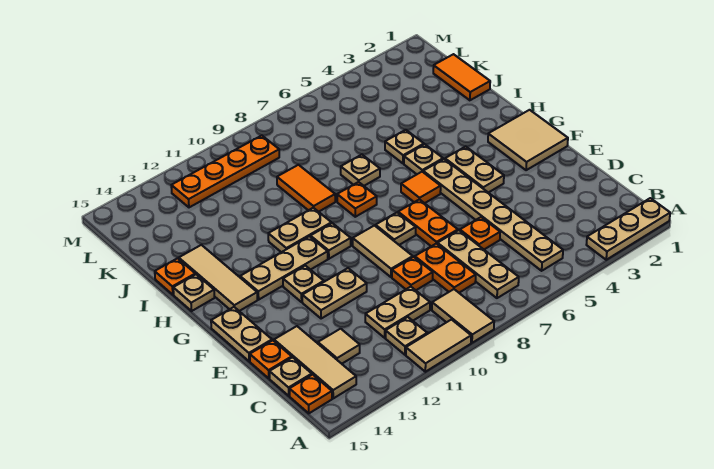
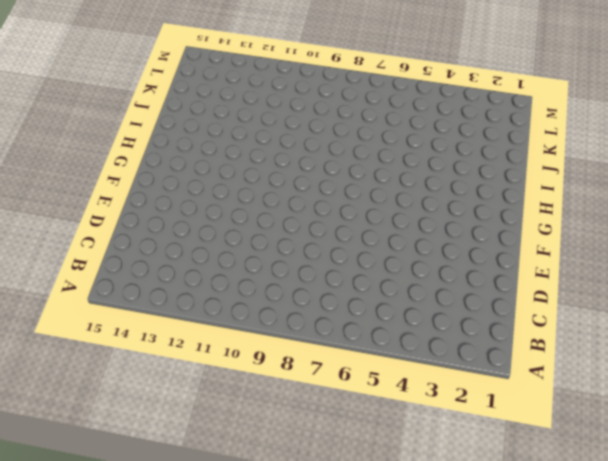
none -> tan 1x3 plate [586,198,670,260]
none -> tan 1x2 tile [432,289,494,343]
none -> tan 1x2 tile [406,320,471,372]
none -> tan 1x6 plate [423,159,563,271]

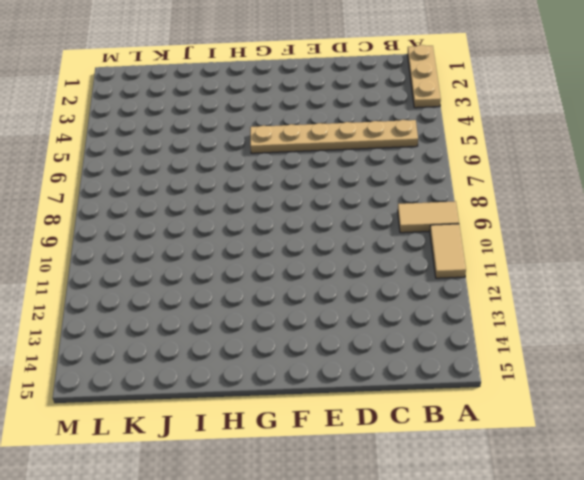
none -> tan 1x3 plate [438,230,519,298]
none -> tan 1x1 plate [386,317,427,355]
none -> tan 1x3 tile [274,326,356,398]
none -> orange 1x1 plate [289,375,332,413]

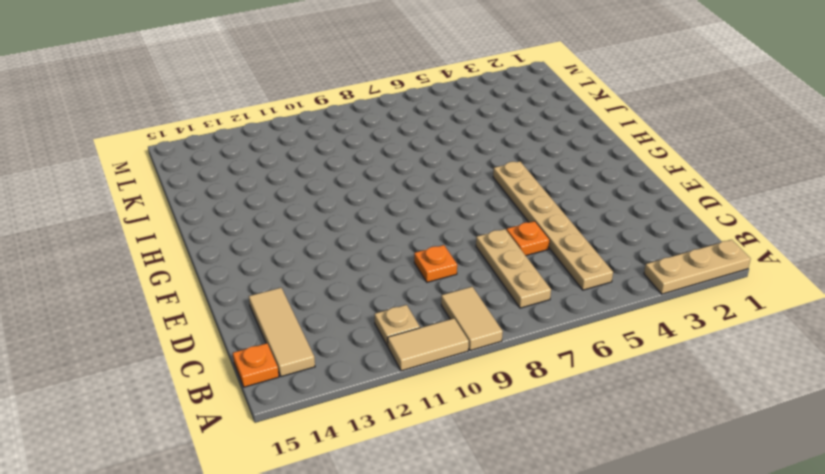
none -> orange 1x2 plate [415,243,476,293]
none -> tan 1x2 plate [365,287,430,338]
none -> tan 1x1 tile [318,329,360,364]
none -> tan 1x1 plate [270,357,312,396]

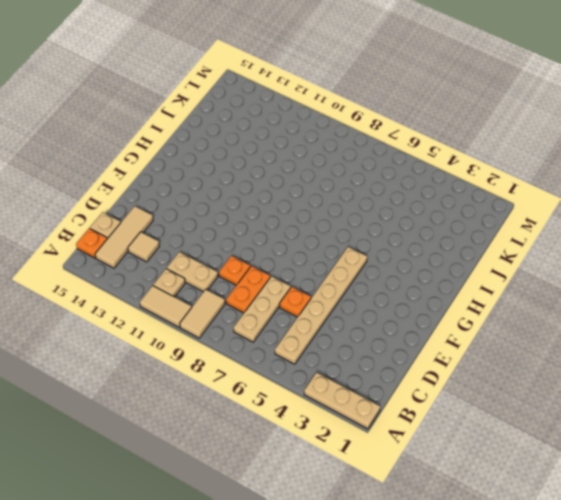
none -> orange 1x1 plate [250,340,292,378]
none -> orange 1x2 plate [398,199,458,246]
none -> tan 1x2 tile [353,226,413,277]
none -> tan 1x2 plate [302,268,367,319]

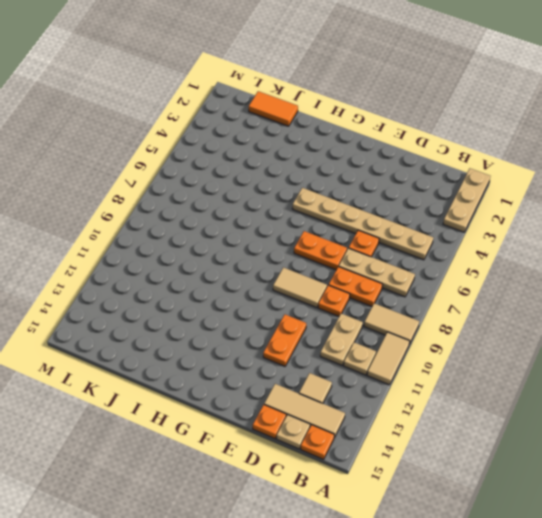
orange 1x2 plate [263,314,306,366] -> tan 1x2 plate [302,268,367,319]
none -> tan 1x2 plate [211,307,272,361]
none -> tan 2x2 tile [488,110,568,170]
none -> tan 1x2 plate [445,146,504,193]
none -> tan 1x1 plate [376,213,416,245]

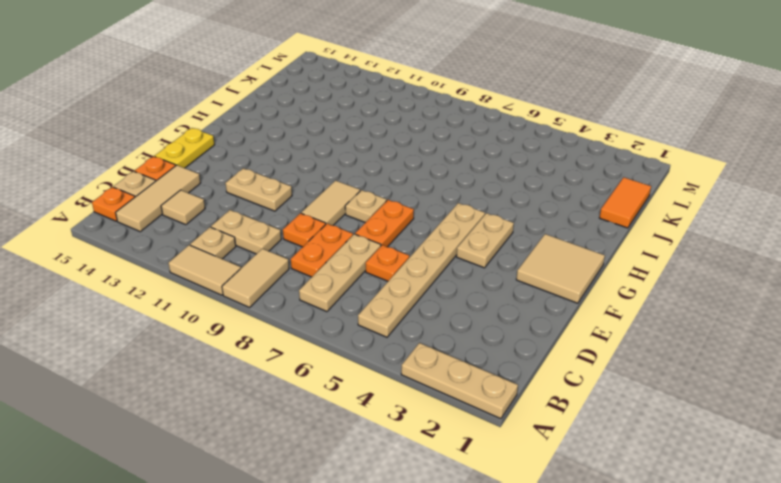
yellow 1x2 plate [155,128,215,168] -> tan 1x2 plate [211,307,272,361]
none -> tan 1x1 plate [283,266,324,302]
none -> orange 1x1 tile [401,172,441,203]
none -> tan 1x1 plate [311,223,351,259]
none -> tan 1x3 plate [240,236,328,300]

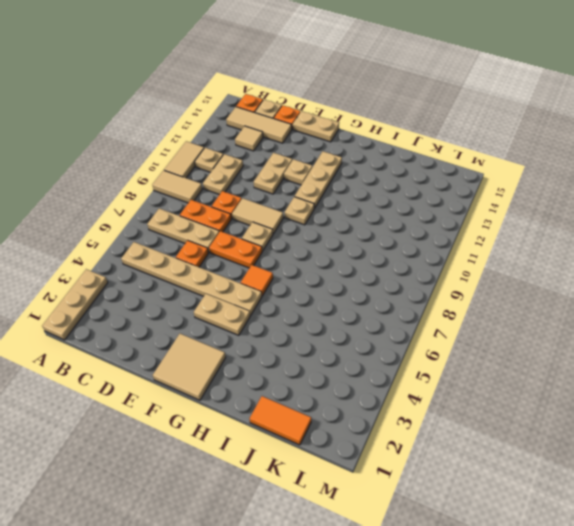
none -> tan 1x3 tile [179,245,257,311]
none -> tan 1x1 plate [404,144,443,174]
none -> orange 1x1 plate [337,182,377,217]
none -> tan 1x2 plate [268,208,331,252]

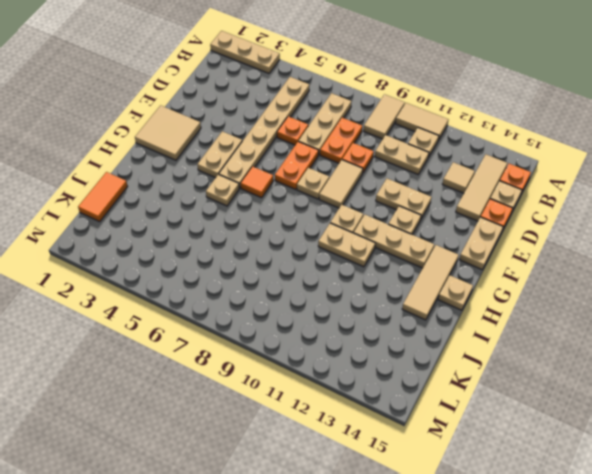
none -> orange 1x1 plate [337,182,377,217]
none -> tan 1x1 plate [385,130,424,163]
none -> tan 1x1 plate [341,155,380,186]
none -> orange 1x2 tile [277,165,335,212]

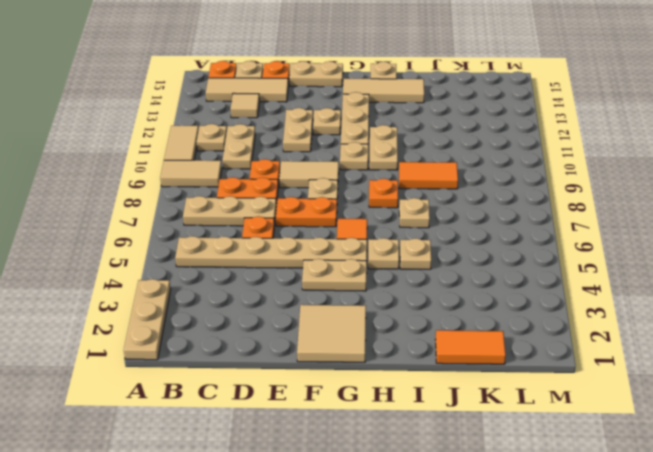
none -> orange 1x1 plate [155,258,195,295]
none -> orange 1x4 plate [171,136,279,207]

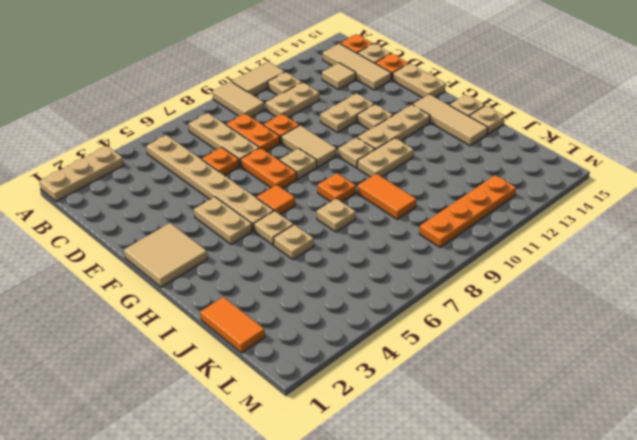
tan 1x1 plate [469,106,505,134] -> orange 1x1 plate [155,258,195,295]

